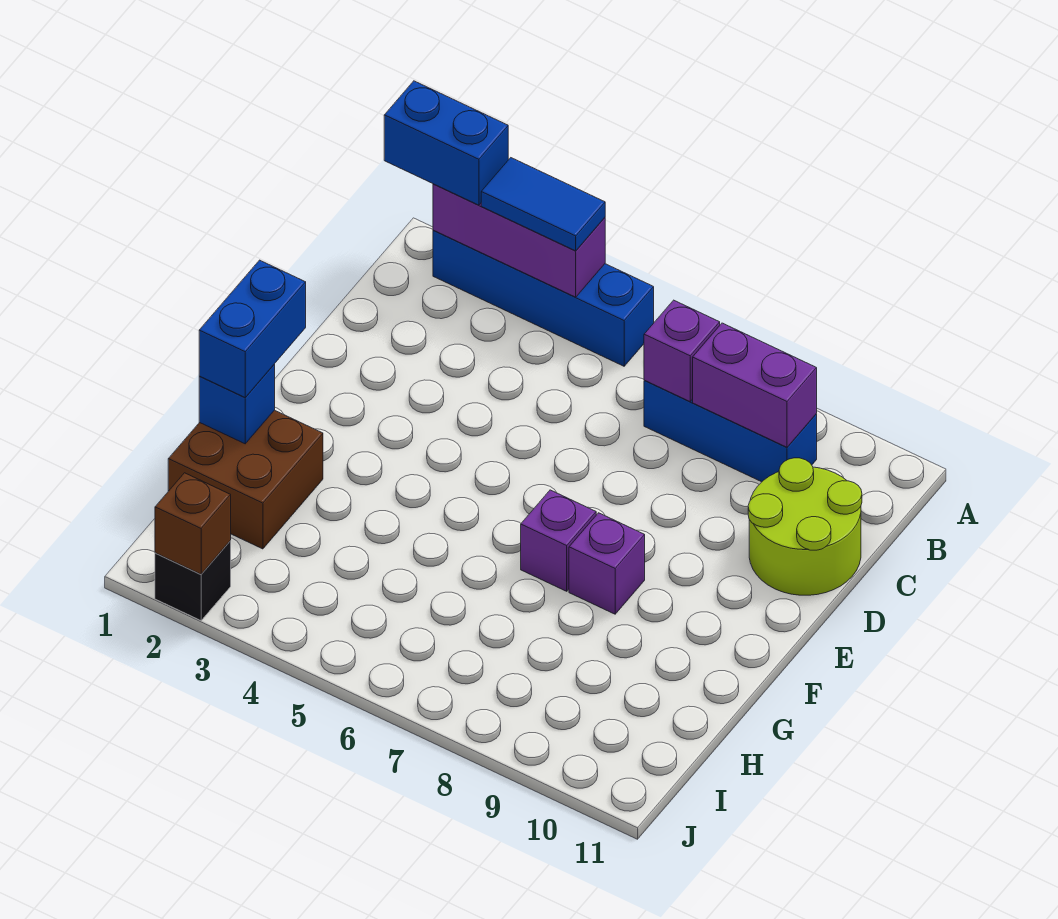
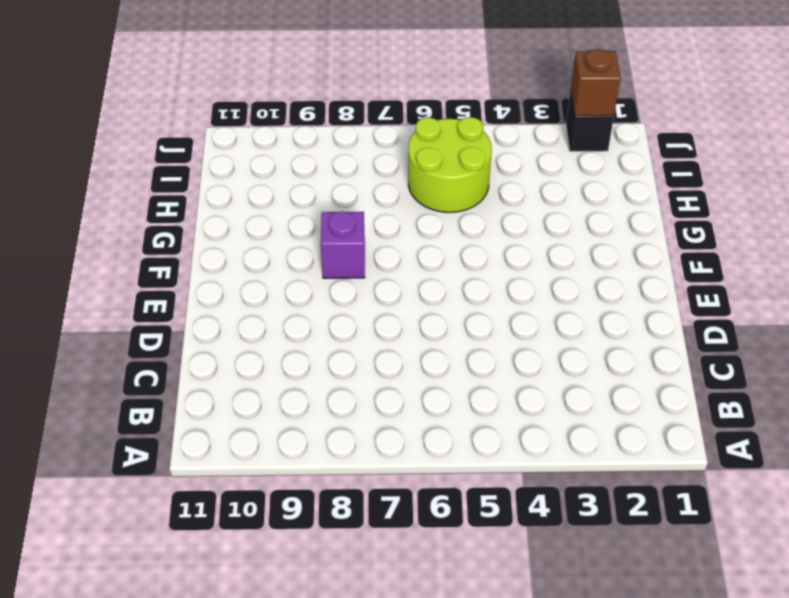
lime 2x2 round brick [408,117,492,212] -> lime 2x2 round brick moved to [748,458,862,595]
none -> blue 1x4 brick [433,230,654,366]
none -> blue 1x3 brick [644,380,817,482]
none -> purple 1x1 brick [521,490,596,591]

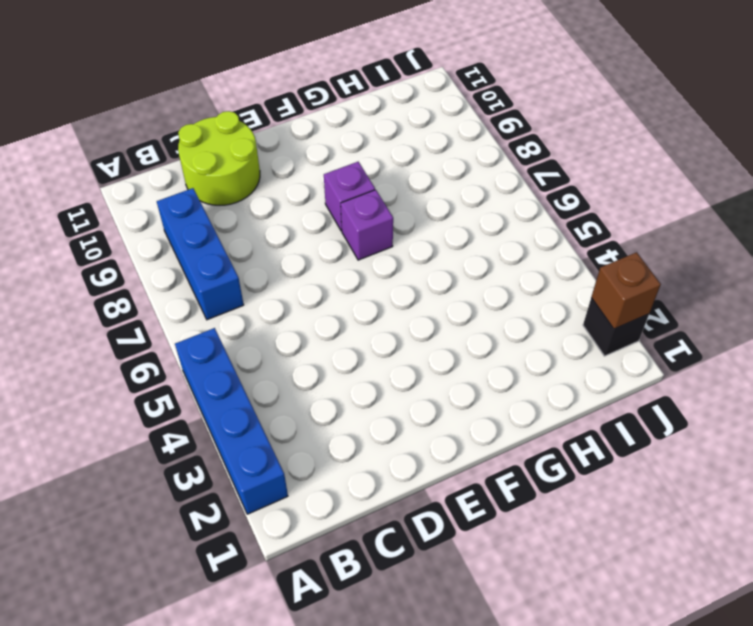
none -> brown 2x2 brick [168,410,323,549]
none -> purple 1x3 brick [433,184,605,297]
none -> purple 1x1 brick [644,300,720,401]

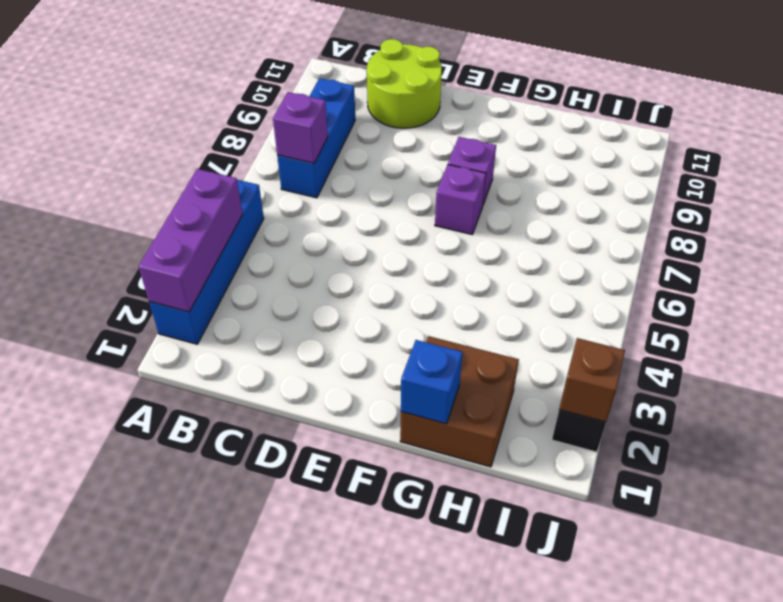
none -> purple 1x2 brick [693,323,817,447]
none -> blue 1x2 brick [384,81,508,205]
none -> blue 1x2 tile [481,158,605,251]

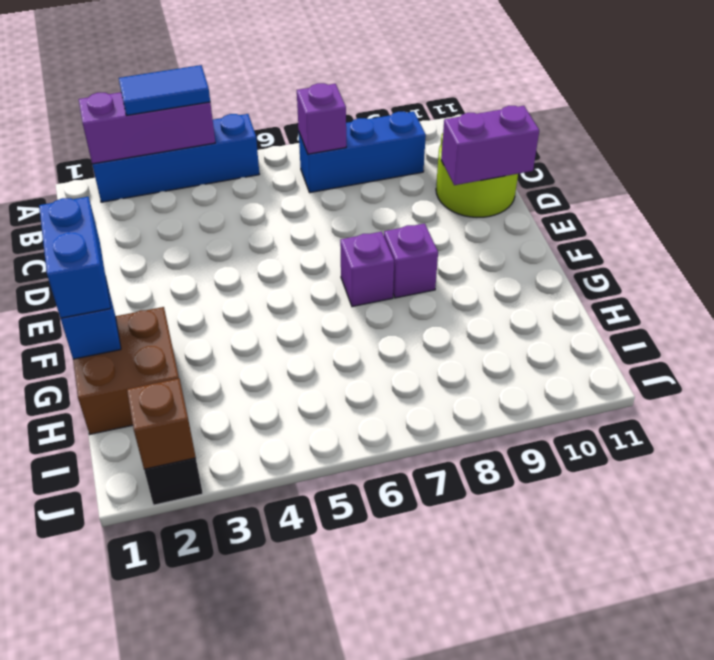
purple 1x2 brick [441,106,539,185] -> purple 1x2 brick moved to [693,323,817,447]
none -> blue 1x2 brick [384,81,508,205]

